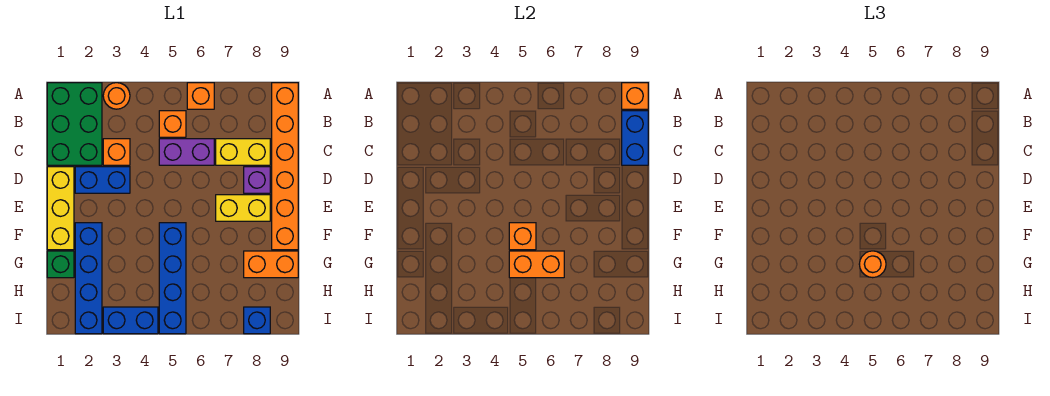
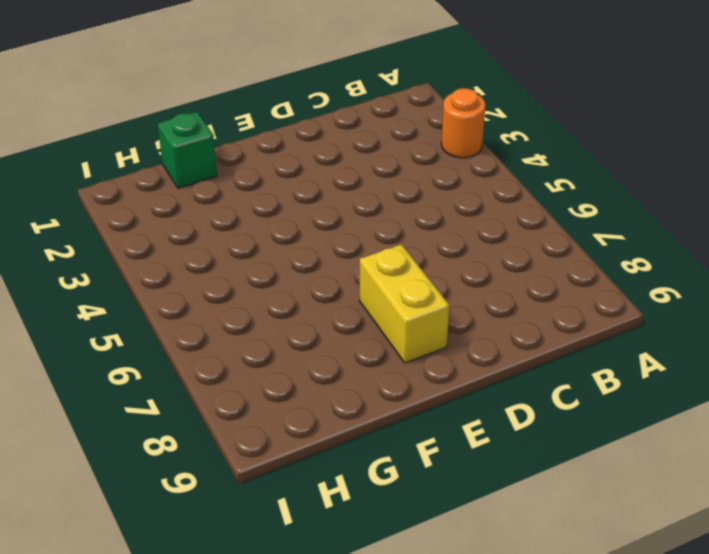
none -> green 2x3 brick [47,83,102,165]
none -> orange 1x1 brick [187,83,214,109]
none -> orange 1x6 brick [272,83,298,250]

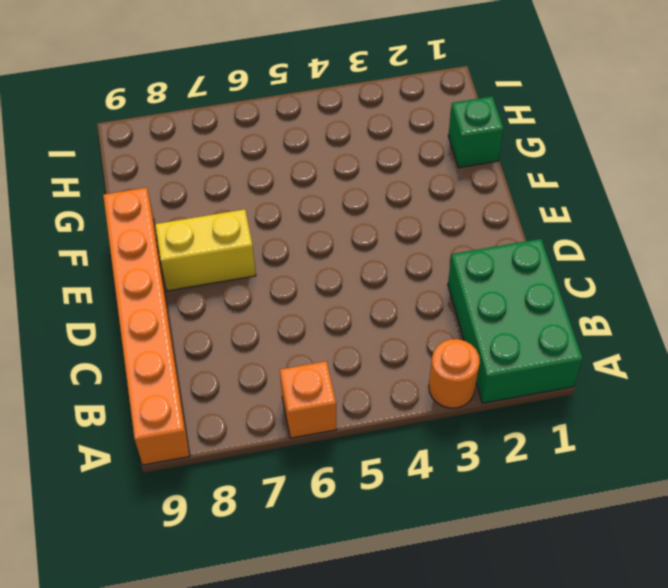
none -> orange 1x1 brick [159,111,186,137]
none -> orange 1x1 brick [103,139,130,165]
none -> purple 1x2 brick [159,139,214,165]

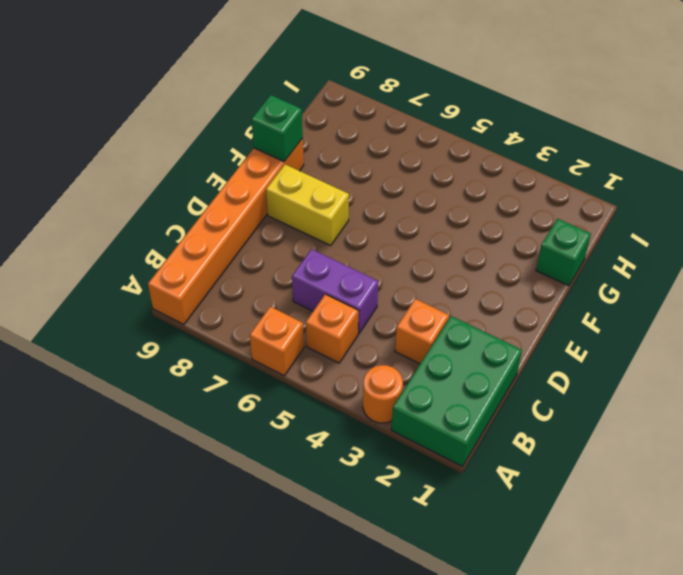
green 1x1 brick [251,95,303,162] -> none
none -> yellow 1x2 brick [216,139,270,165]
none -> yellow 1x3 brick [47,167,74,250]
none -> blue 1x2 brick [75,167,130,193]

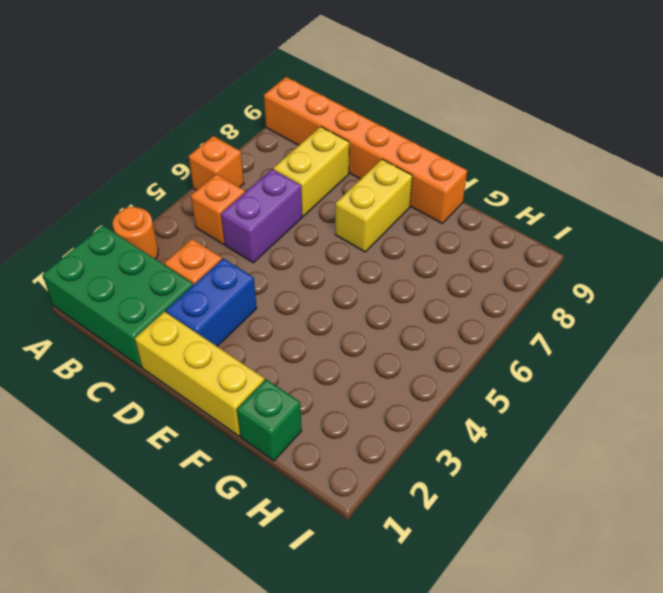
none -> purple 1x1 brick [244,167,270,193]
none -> blue 1x4 brick [75,223,102,334]
none -> blue 1x4 brick [159,223,186,334]

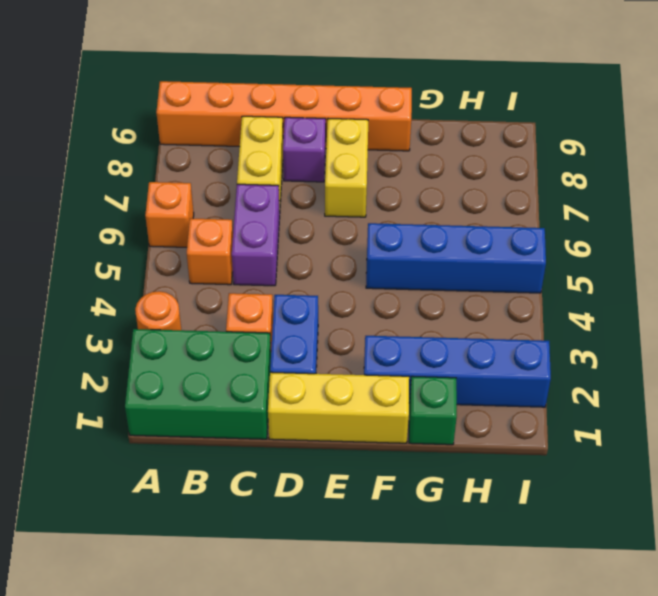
none -> orange 1x2 brick [244,251,298,278]
none -> blue 1x2 brick [103,307,158,334]
none -> blue 1x1 brick [244,307,270,334]

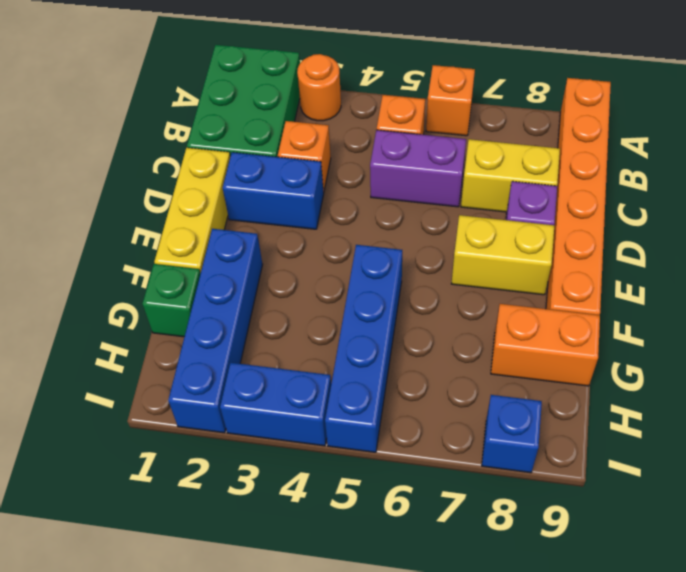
none -> orange 1x1 brick [622,83,648,109]
none -> blue 1x2 brick [622,111,648,165]
none -> orange 1x1 brick [509,223,536,250]

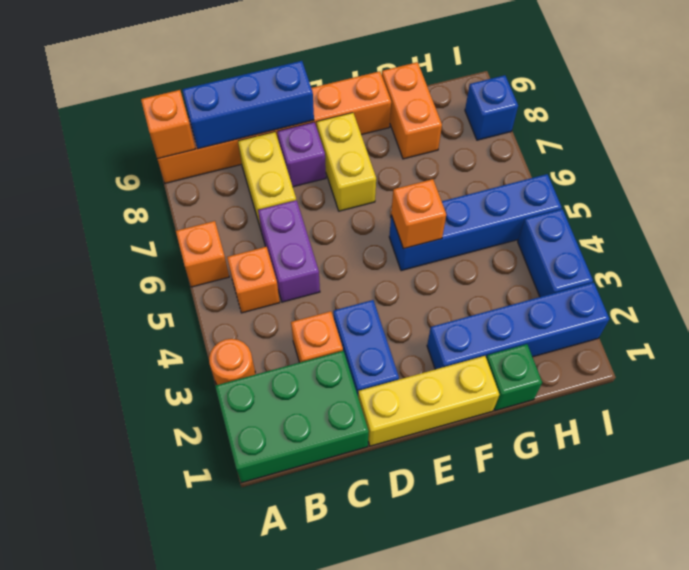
blue 1x3 brick [182,61,314,149] -> blue 1x2 brick [622,111,648,165]
none -> orange 1x2 brick [509,251,564,278]
none -> orange 1x1 round brick [859,251,886,278]

